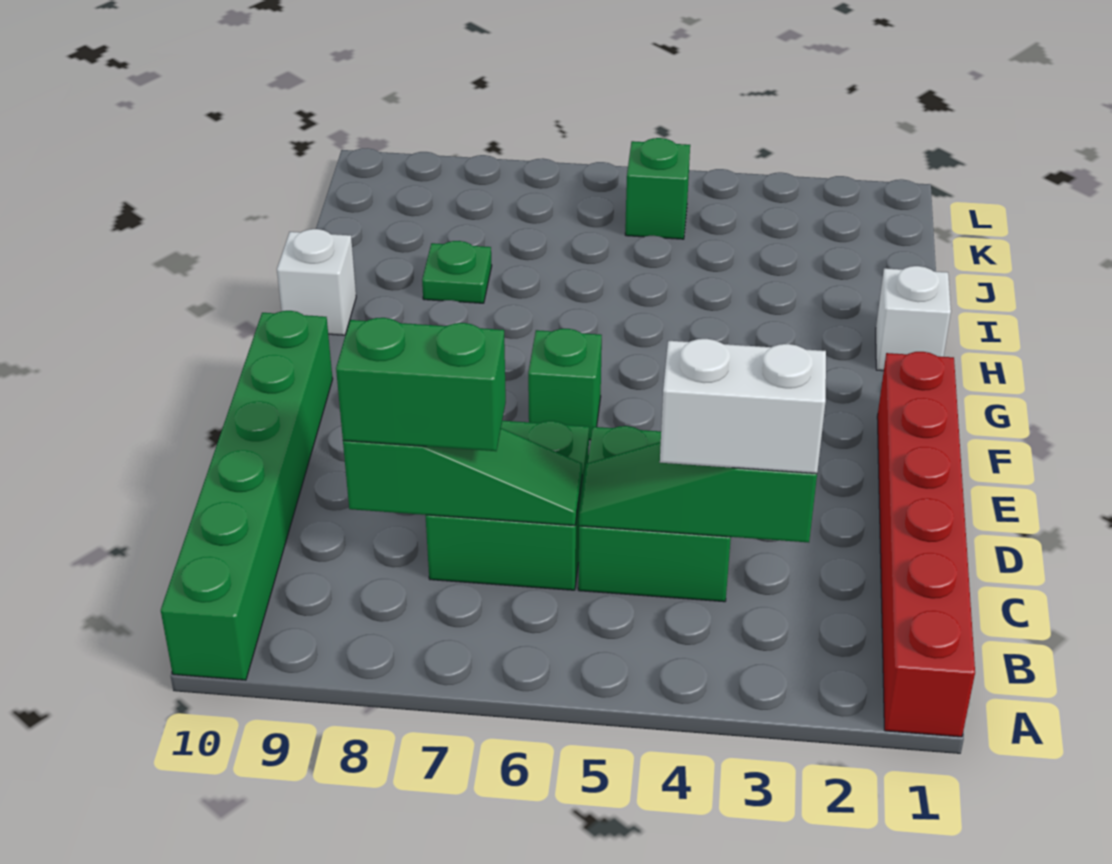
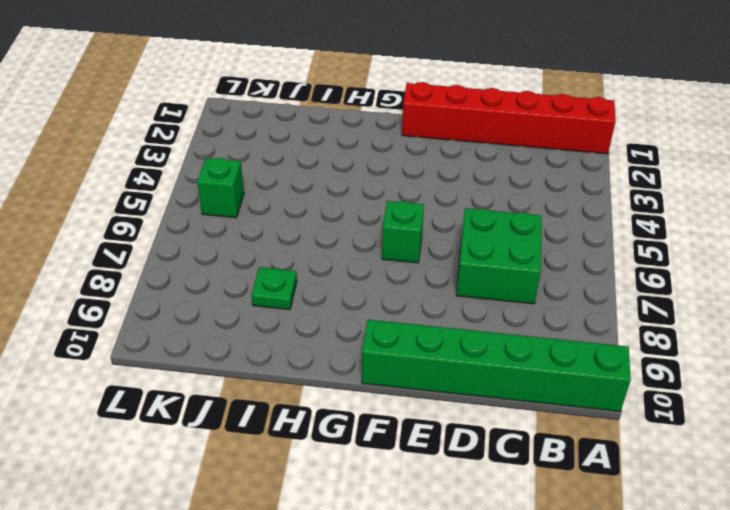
none -> green 2x2 brick [578,426,731,602]
none -> white 1x1 brick [876,266,951,371]
none -> white 1x1 brick [277,229,356,335]

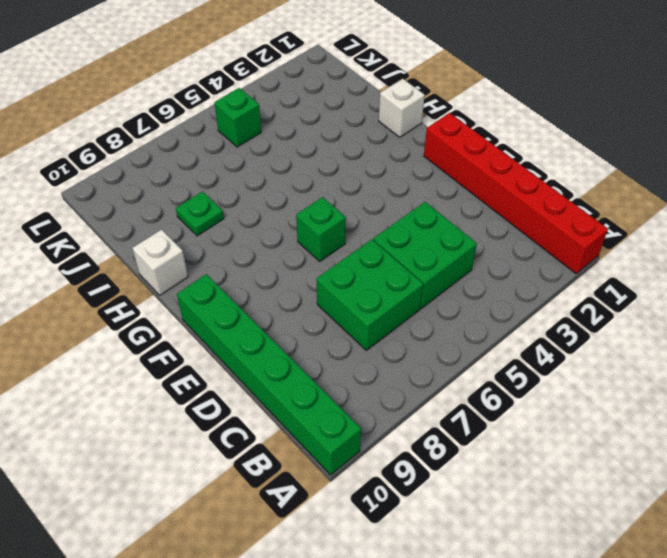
none -> green 1x3 slope [579,442,817,542]
none -> green 1x3 slope [343,428,582,526]
none -> white 1x2 brick [660,339,826,474]

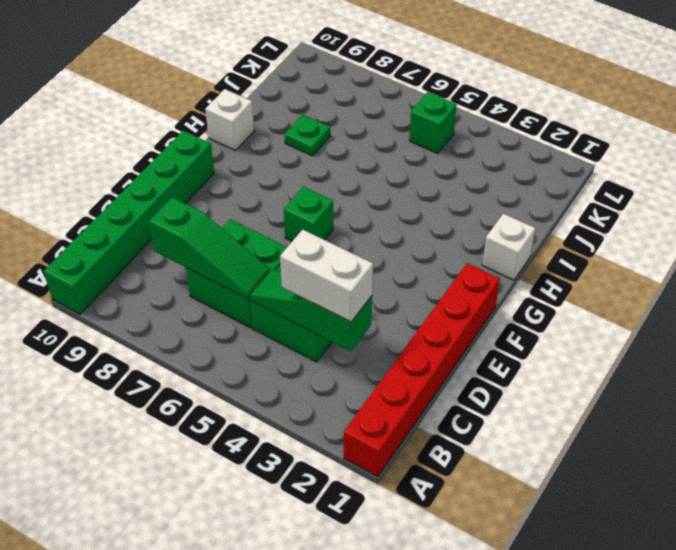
none -> green 1x2 brick [336,318,506,451]

